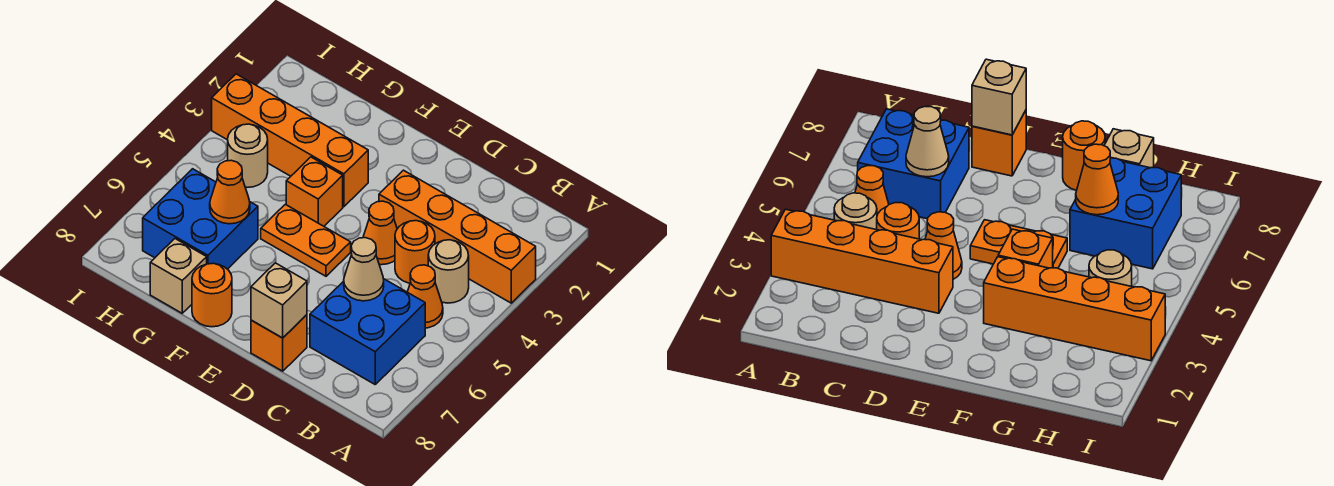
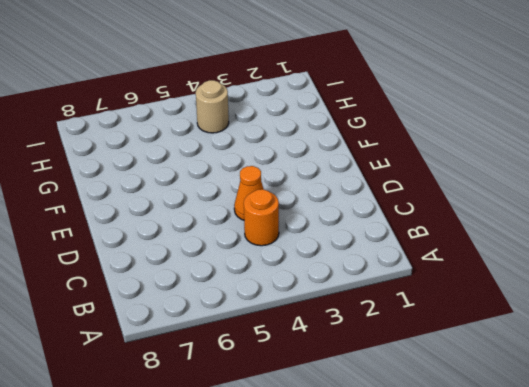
none -> orange 1x4 brick [379,170,536,303]
none -> tan 1x1 round brick [428,240,469,303]
none -> orange 1x1 cone [408,265,443,328]

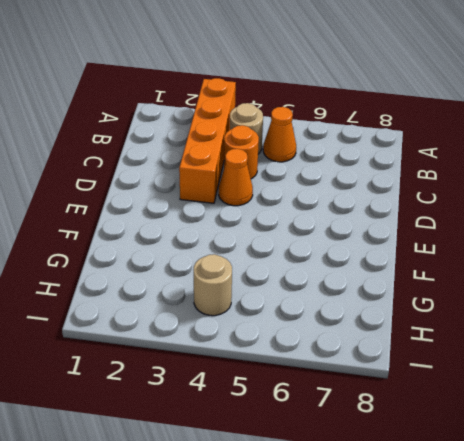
none -> blue 2x2 brick [310,279,425,384]
none -> orange 1x1 brick [251,315,307,371]
none -> orange 1x2 plate [261,204,351,276]

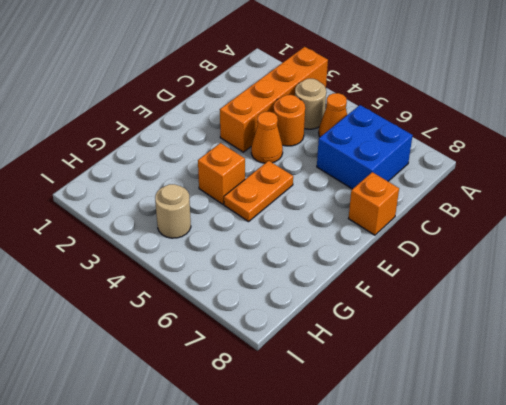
none -> orange 1x4 brick [212,74,368,207]
none -> orange 1x1 round brick [192,263,232,327]
none -> blue 2x2 brick [143,169,258,269]

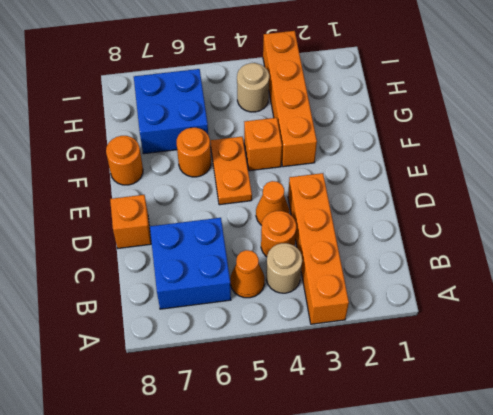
orange 1x1 round brick [177,128,211,177] -> none
none -> tan 1x1 brick [150,239,207,313]
none -> tan 1x1 cone [344,238,384,301]
none -> tan 1x1 brick [251,263,307,338]

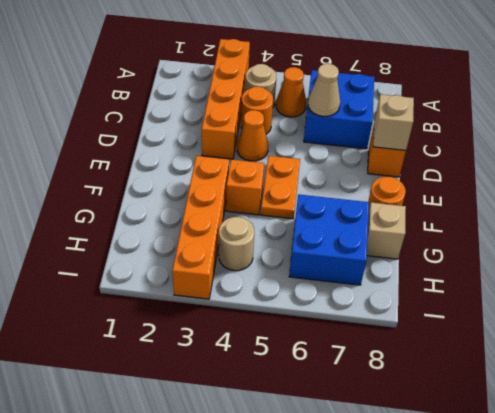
none -> orange 1x1 cone [210,160,250,224]

